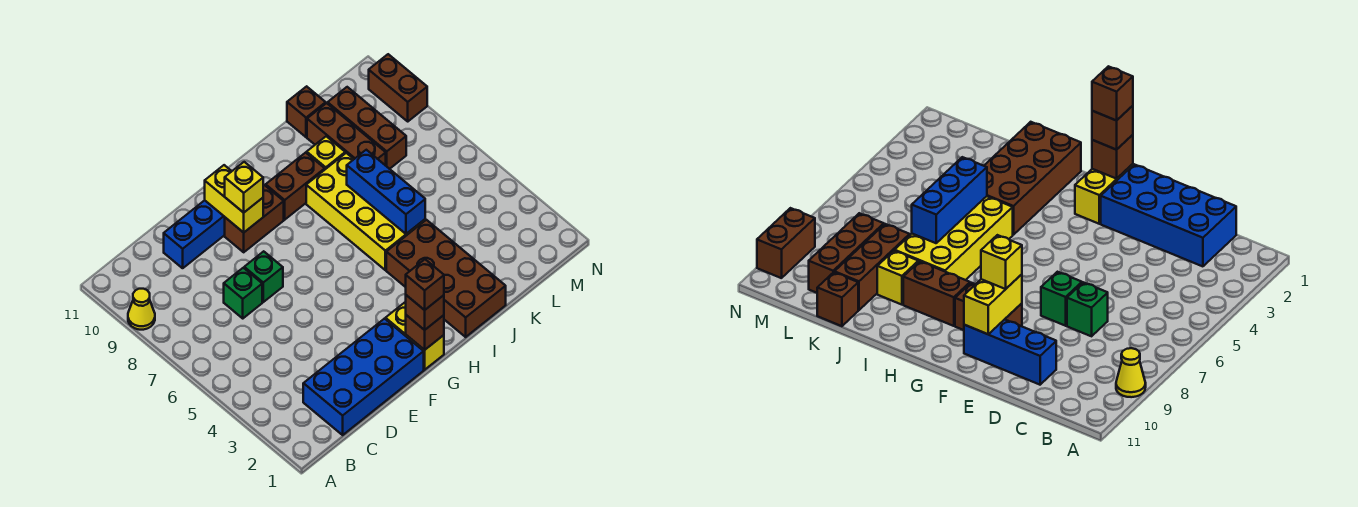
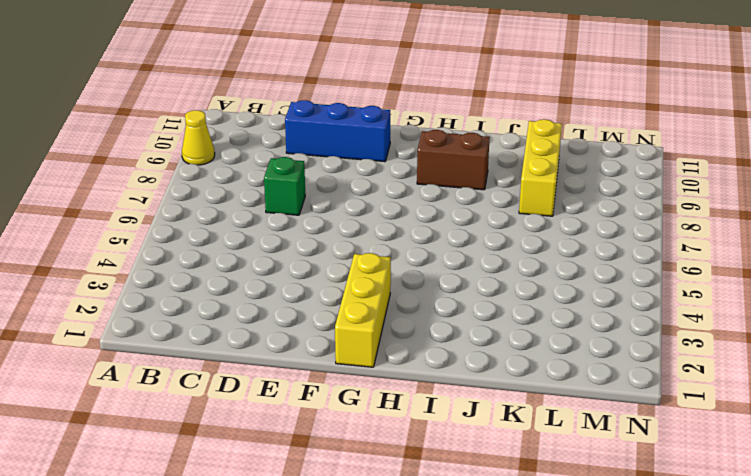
yellow 1x3 brick [335,253,391,367] -> yellow 1x2 brick [386,303,444,370]
yellow 1x3 brick [519,119,562,216] -> brown 1x3 brick [307,103,386,166]
none -> blue 2x4 brick [303,319,424,435]
none -> green 1x1 brick [244,251,283,302]
none -> brown 1x2 brick [225,185,284,252]

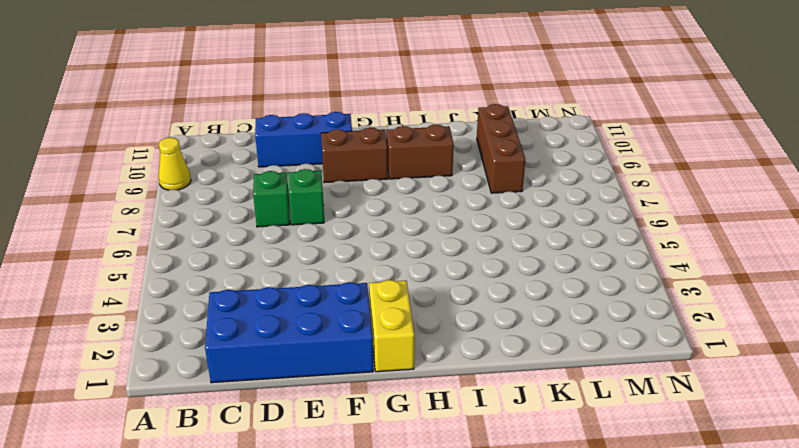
none -> brown 2x4 brick [386,220,506,337]
none -> yellow 2x4 brick [306,153,425,270]
none -> yellow 1x1 brick [307,136,345,169]

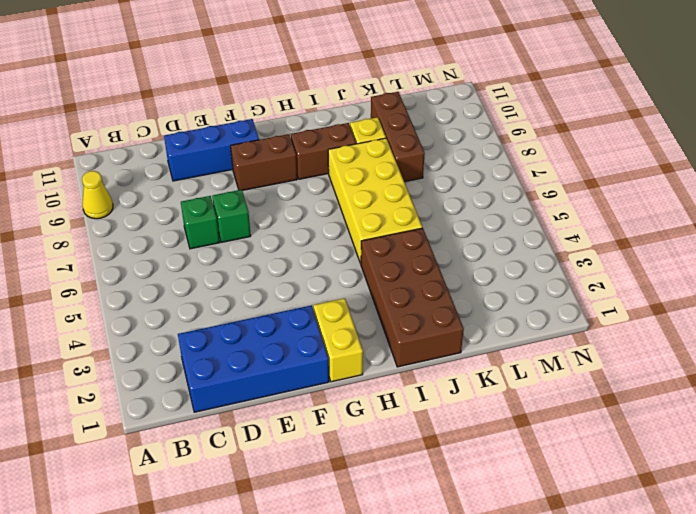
none -> brown 1x1 brick [287,86,326,137]
none -> brown 1x3 brick [328,87,406,169]
none -> brown 1x2 brick [369,54,427,121]

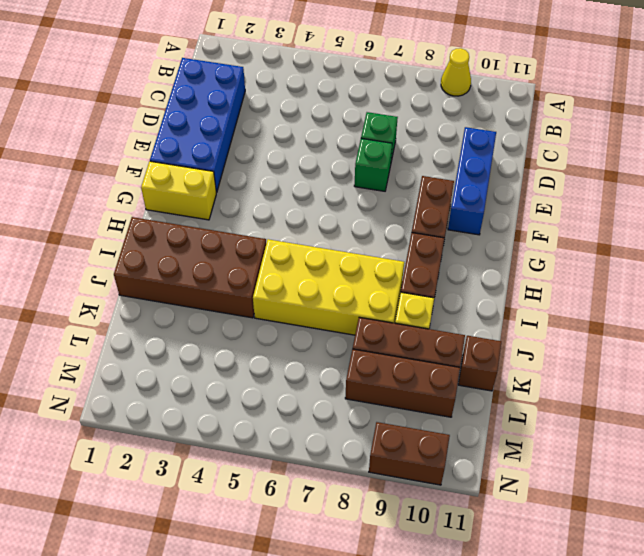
none -> yellow 1x2 brick [205,165,263,233]
none -> brown 1x1 brick [406,315,444,350]
none -> blue 1x3 brick [347,150,425,234]

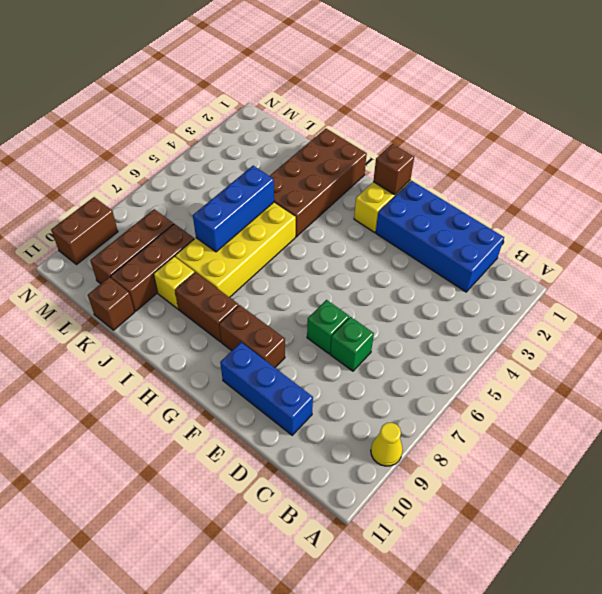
none -> yellow 1x2 brick [205,165,263,233]
none -> yellow 1x1 brick [225,162,263,213]
none -> brown 1x1 brick [406,295,444,330]

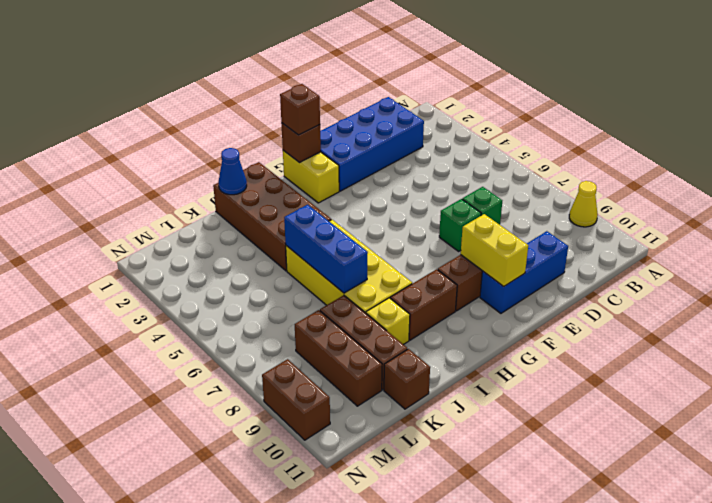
blue 1x1 cone [218,148,247,195] -> none
none -> yellow 1x1 brick [225,162,263,213]
none -> brown 1x1 brick [406,259,444,310]

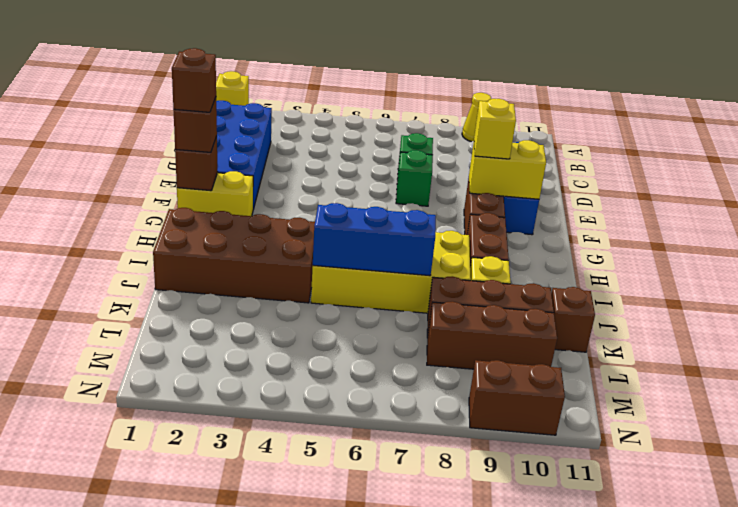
yellow 1x1 brick [216,71,249,106] -> none

